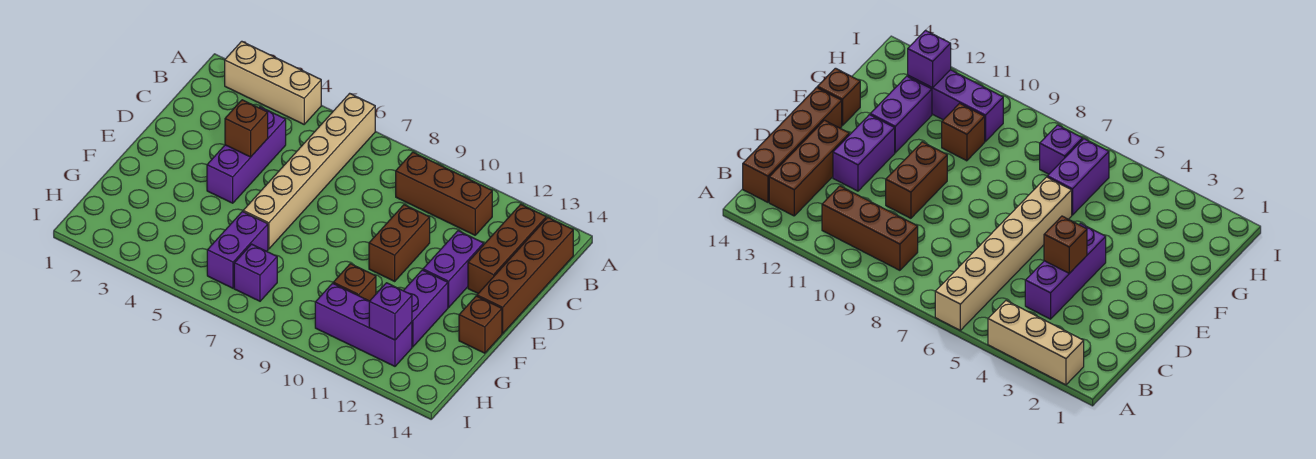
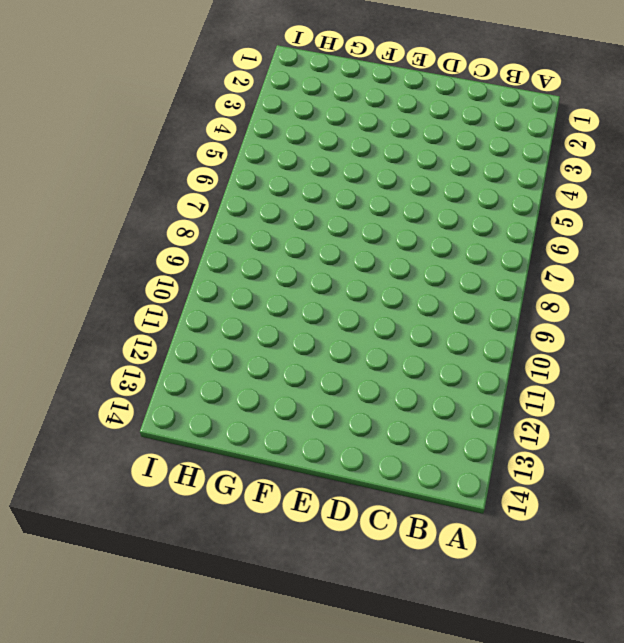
none -> tan 1x3 brick [225,41,321,124]
none -> tan 1x6 brick [243,93,375,249]
none -> brown 1x3 brick [396,152,492,235]

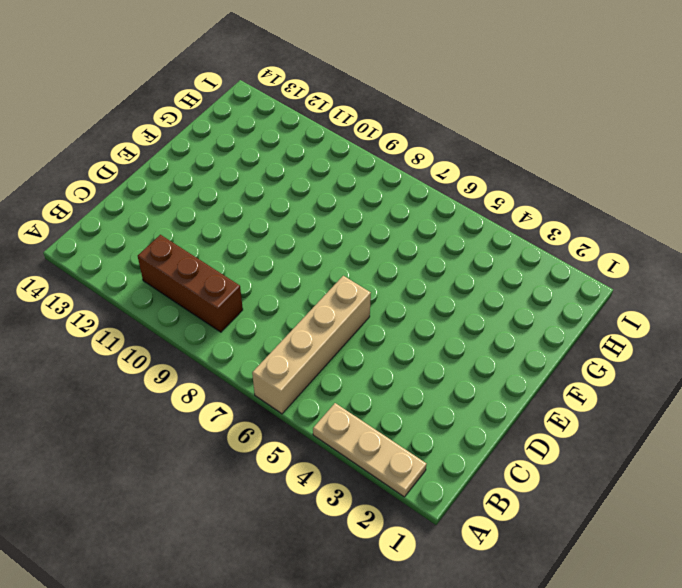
tan 1x3 plate [313,403,427,497] -> tan 1x3 brick [225,41,321,124]
tan 1x4 brick [252,276,371,414] -> tan 1x6 brick [243,93,375,249]
none -> brown 1x3 brick [468,204,546,293]
none -> brown 1x4 brick [477,217,573,333]
none -> purple 1x3 brick [207,107,286,203]

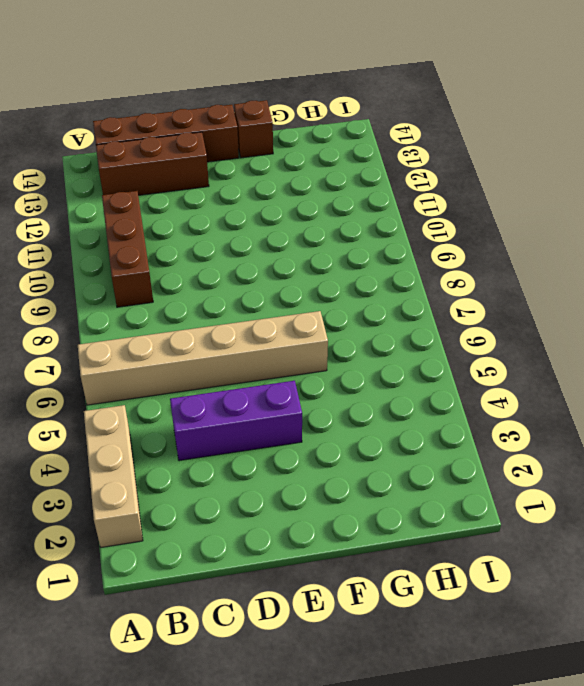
none -> brown 1x2 brick [369,205,430,281]
none -> purple 1x2 brick [423,231,484,307]
none -> purple 1x2 brick [403,270,448,347]

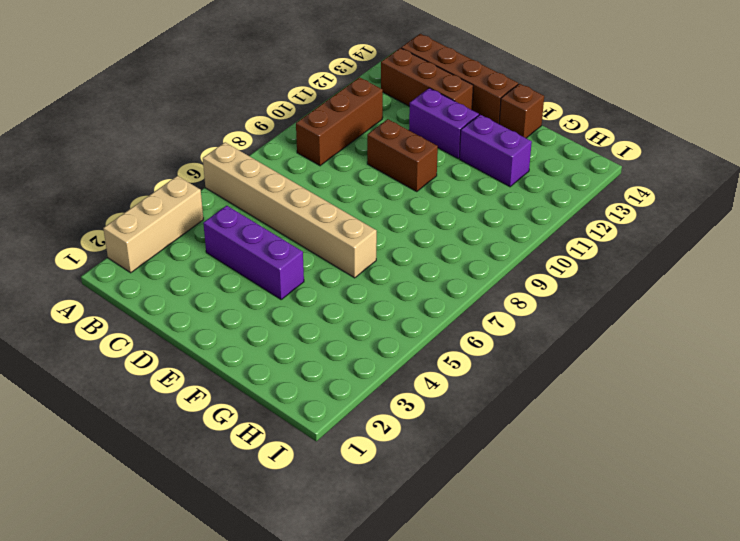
none -> purple 1x2 brick [207,212,268,288]
none -> brown 1x1 brick [333,264,376,301]
none -> purple 1x1 brick [234,244,277,301]

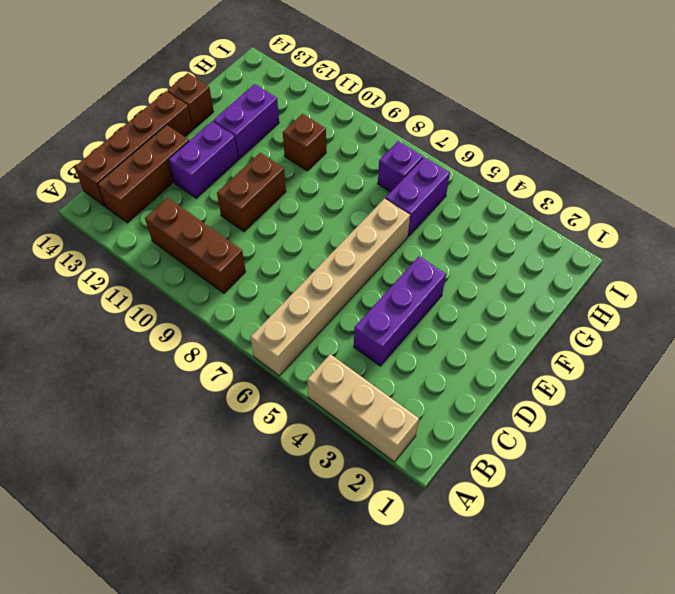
none -> purple 1x3 brick [315,283,412,366]
none -> brown 1x1 brick [225,100,268,157]
none -> purple 1x1 brick [369,283,412,340]

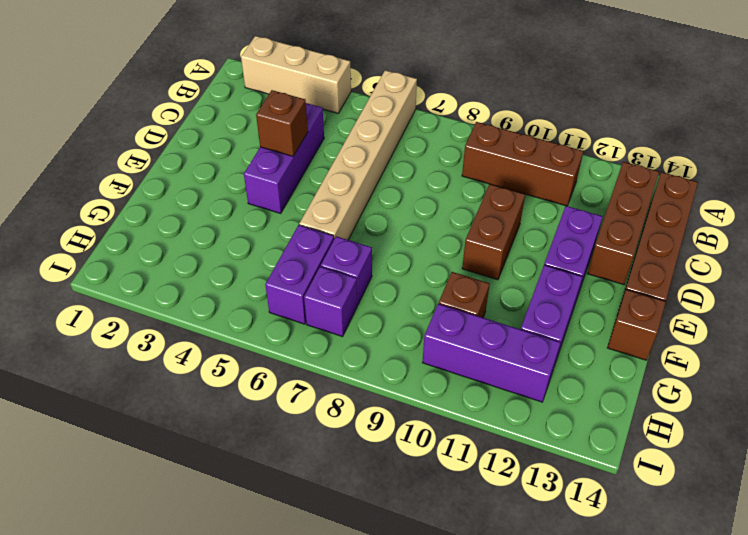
purple 1x1 brick [321,236,372,305] -> purple 1x1 brick moved to [369,283,412,340]

